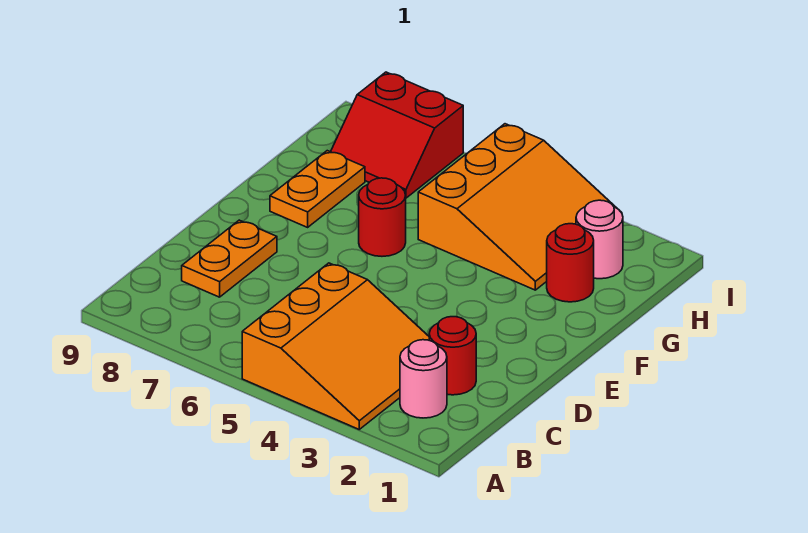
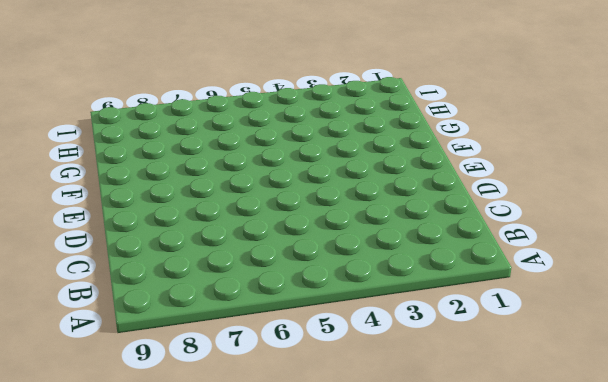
none -> orange 3x3 slope [242,263,429,429]
none -> pink 1x1 round brick [400,340,447,418]

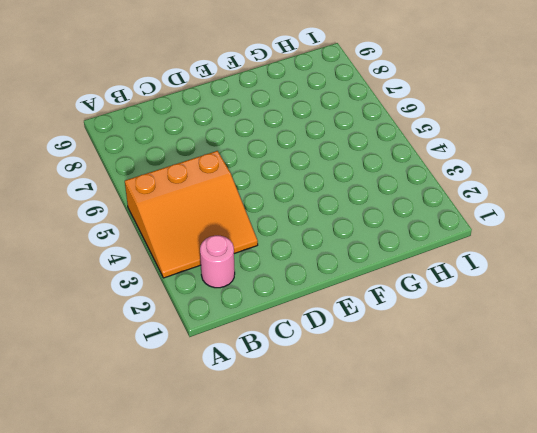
none -> red 1x1 round brick [429,317,476,395]
none -> orange 1x2 plate [182,220,277,297]

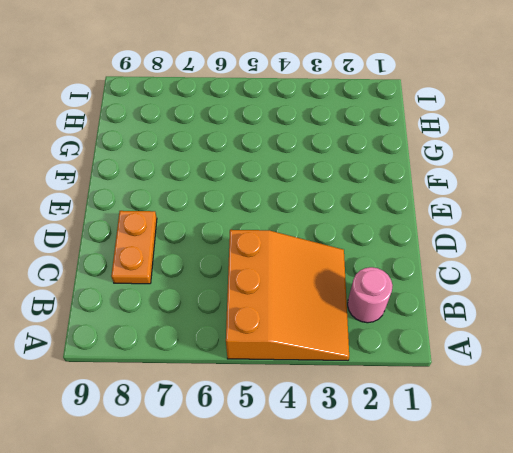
none -> red 1x1 round brick [429,317,476,395]
none -> red 1x1 round brick [359,178,406,256]

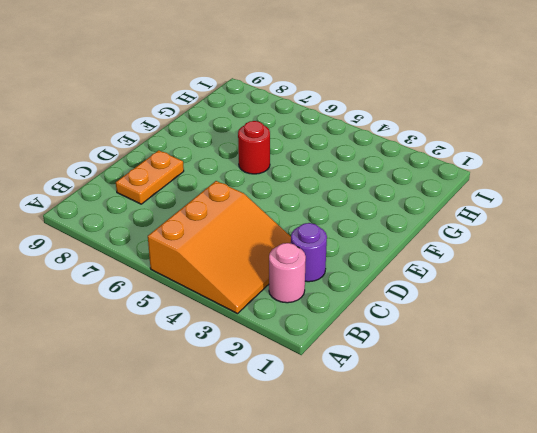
purple 1x1 round brick [291,223,327,282] -> red 1x1 round brick [429,317,476,395]
none -> orange 1x2 plate [270,151,365,227]
none -> red 1x1 round brick [547,224,594,302]

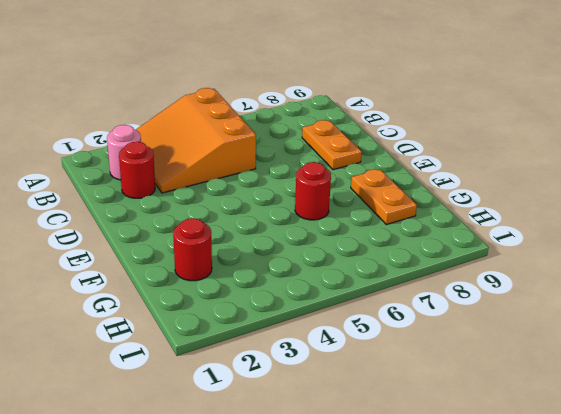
none -> orange 3x3 slope [418,124,622,290]
none -> pink 1x1 round brick [576,200,623,279]

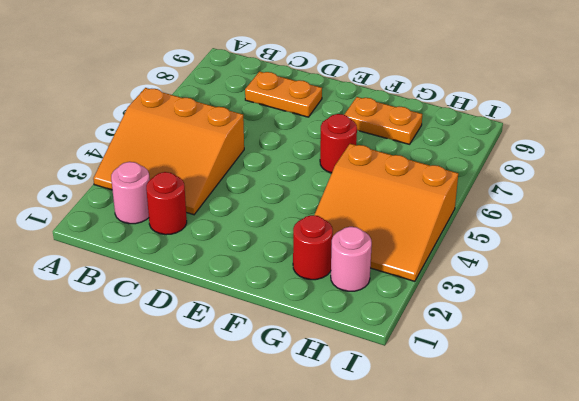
none -> red 2x2 slope [331,72,463,198]

